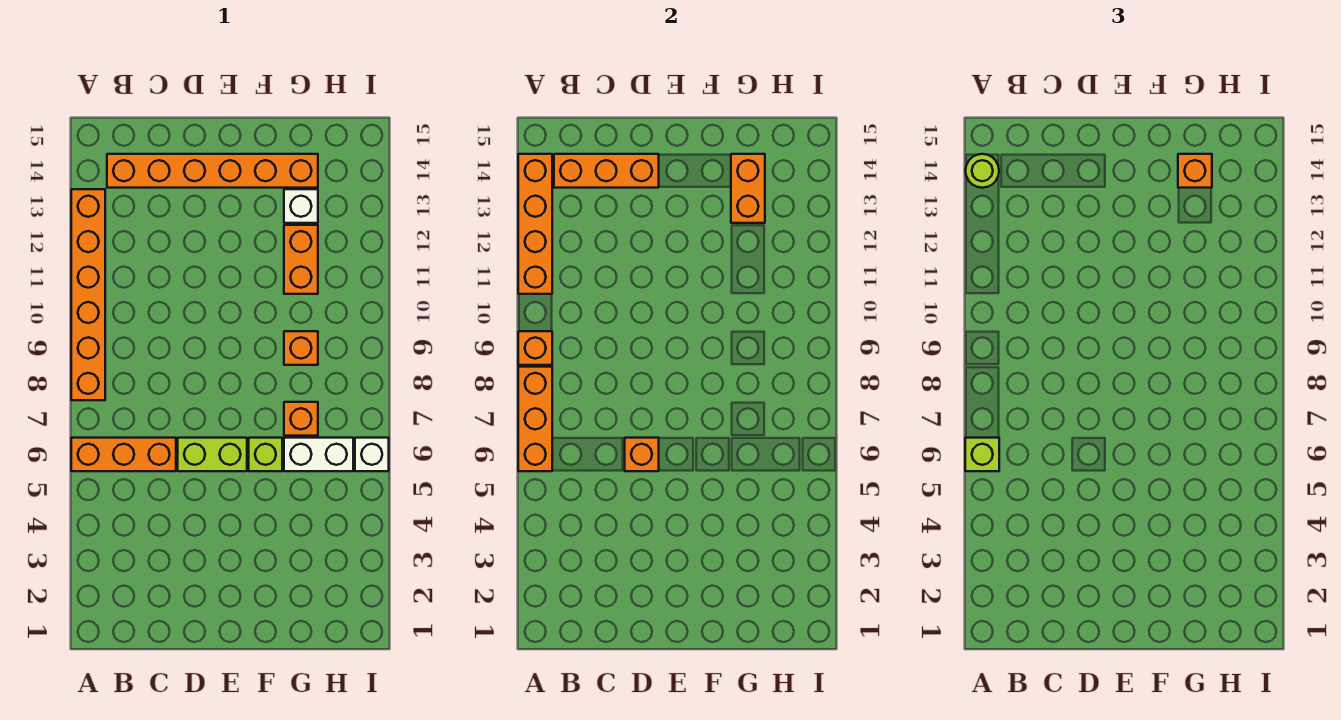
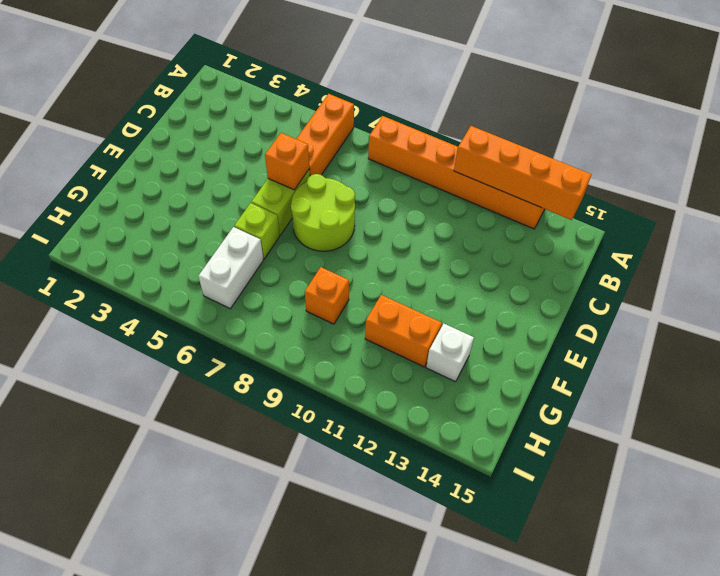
lime 2x2 round brick [291,174,355,251] -> none
none -> orange 1x6 brick [107,154,318,188]
none -> orange 1x1 brick [284,402,318,436]
none -> white 1x1 brick [355,438,389,471]

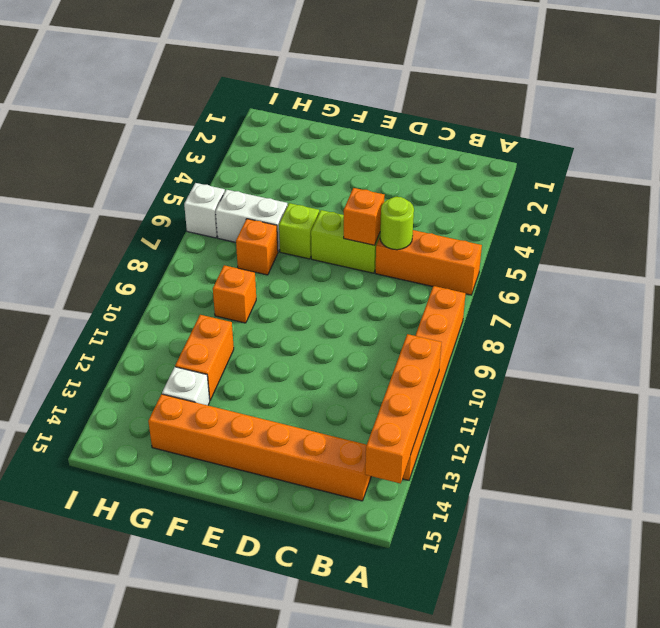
lime 1x1 round brick [380,197,414,250] -> lime 1x1 round brick moved to [965,154,999,188]
none -> orange 1x3 brick [518,367,552,471]
none -> orange 1x1 brick [518,331,552,365]
none -> orange 1x3 brick [554,154,659,188]

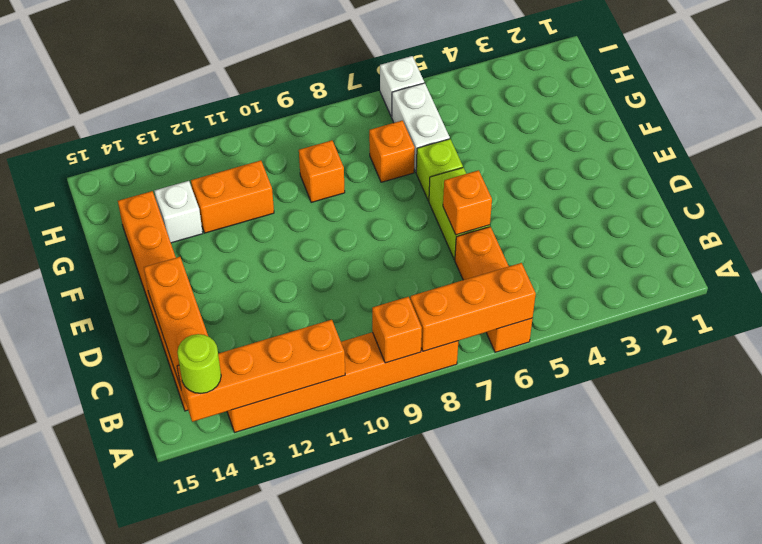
none -> orange 1x2 brick [731,154,765,223]
none -> lime 1x1 brick [965,438,999,471]
none -> orange 1x1 brick [1178,154,1212,188]

